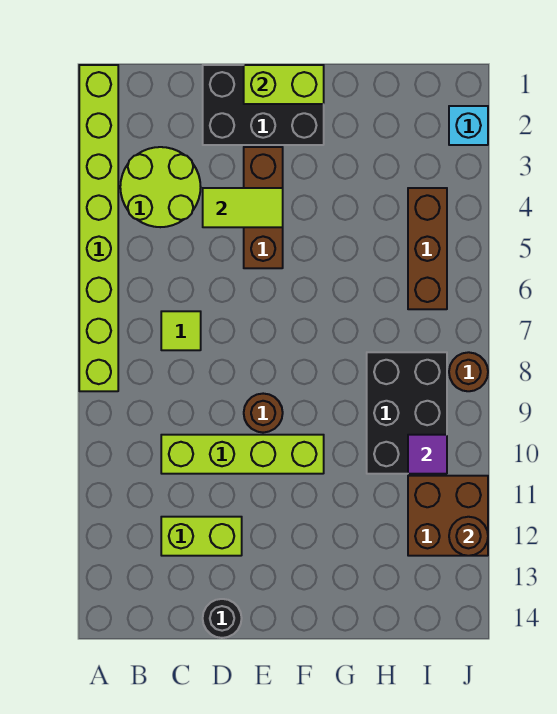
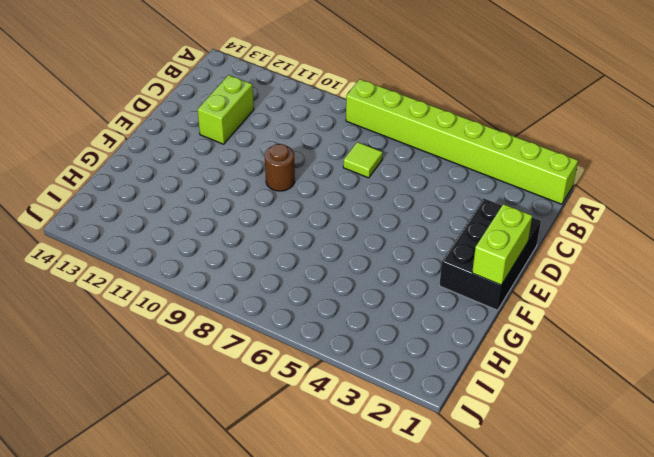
none -> lime 2x2 round brick [120,147,201,227]
none -> lime 1x4 brick [161,435,324,474]
none -> black 1x1 round brick [203,599,242,638]

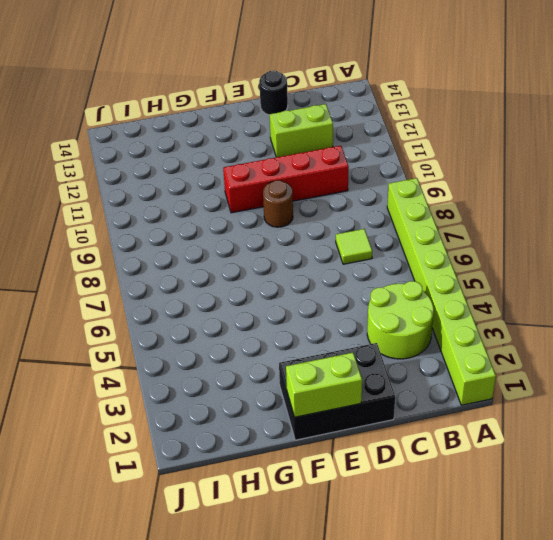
red 1x4 brick [223,146,349,213] -> lime 1x4 brick [161,435,324,474]
none -> brown 1x3 brick [244,147,283,268]
none -> black 2x3 brick [367,352,447,474]
none -> brown 1x3 brick [408,188,447,309]

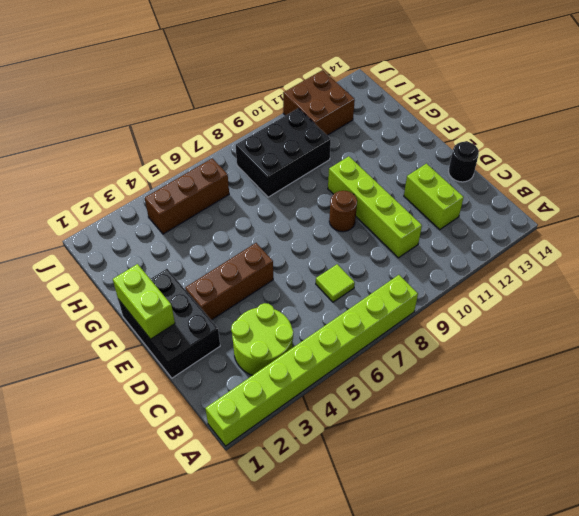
none -> cyan 1x1 brick [449,106,488,145]
none -> brown 1x1 round brick [449,352,488,391]
none -> lime 1x2 tile [203,188,283,227]

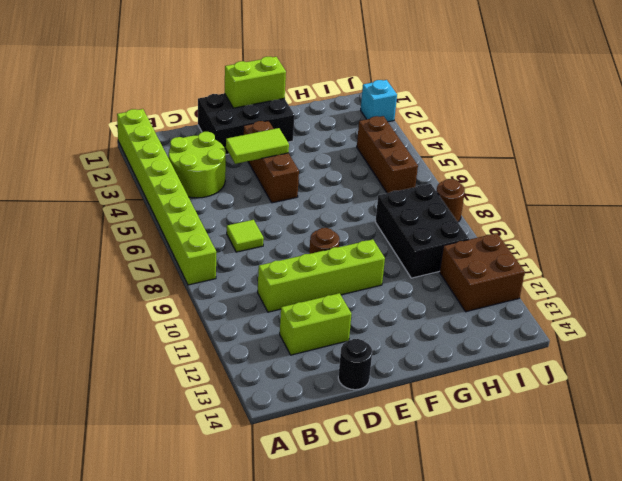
none -> purple 1x1 tile [408,435,447,474]
none -> brown 1x1 round brick [449,517,488,556]

